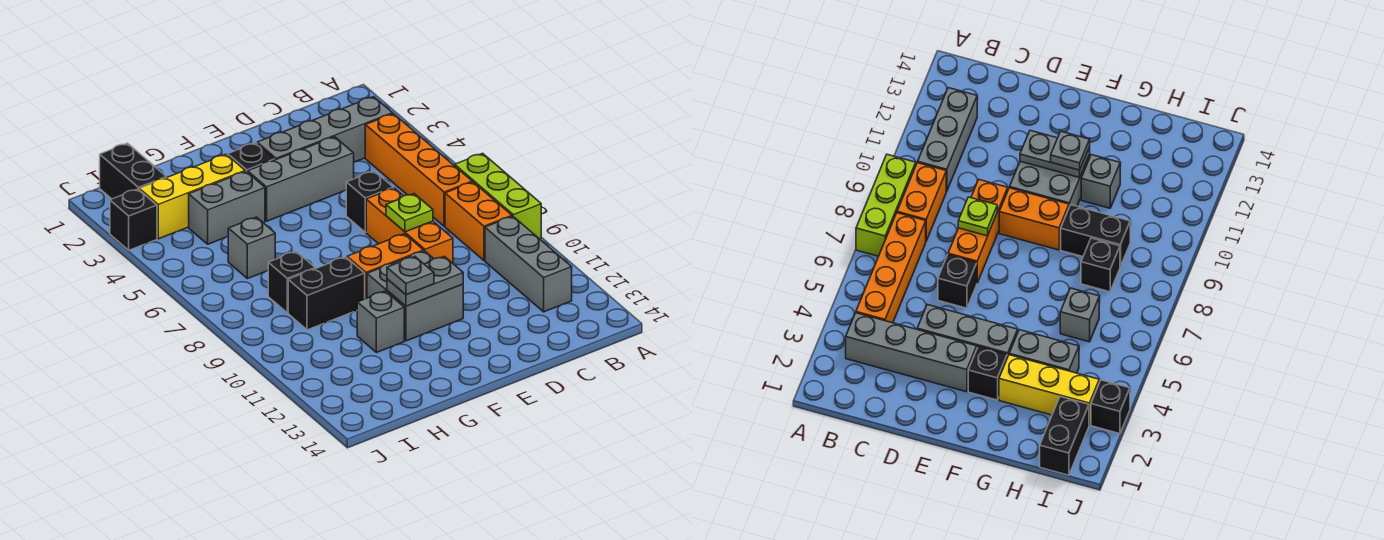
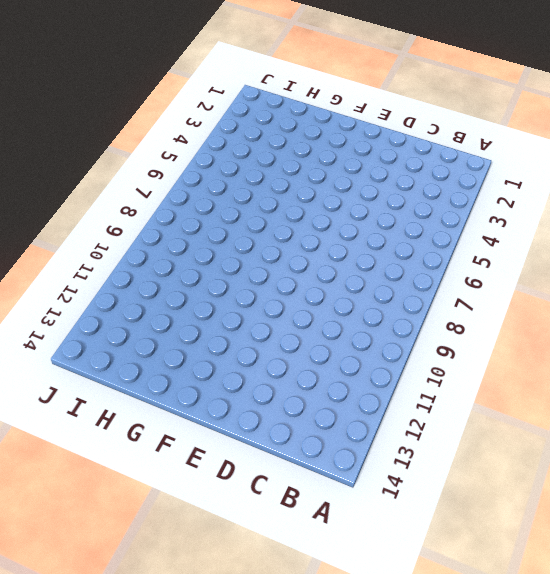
none -> lime 1x3 brick [455,153,541,239]
none -> grey 1x4 brick [257,97,393,162]
none -> orange 1x4 brick [365,114,472,226]

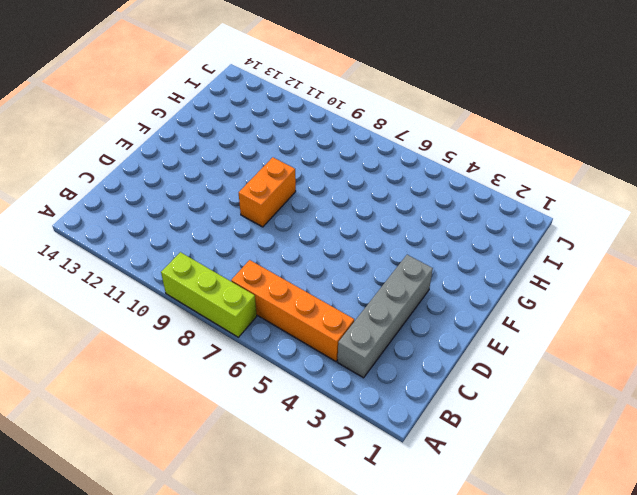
none -> orange 1x2 brick [445,182,512,261]
none -> grey 1x3 brick [485,216,572,312]
none -> grey 1x3 brick [248,137,354,221]

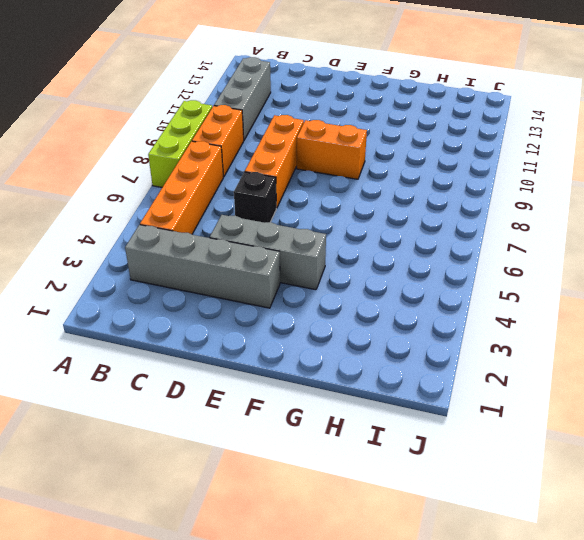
none -> grey 2x2 brick [367,251,463,341]
none -> black 1x1 brick [228,143,275,172]
none -> yellow 1x3 brick [139,154,245,239]

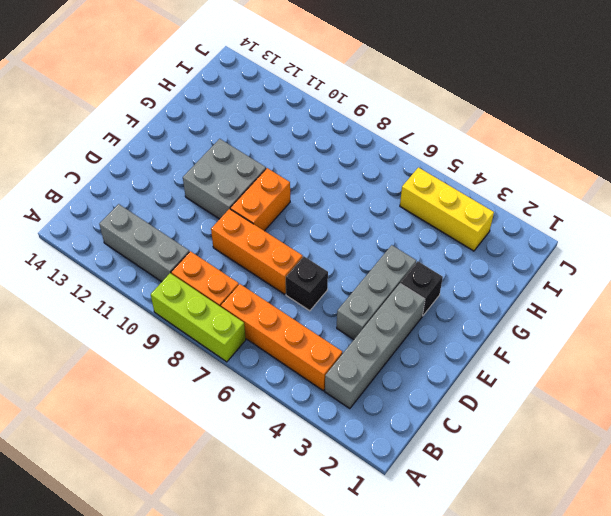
yellow 1x3 brick [400,168,494,251] -> yellow 1x3 brick turned to [139,154,245,239]
none -> grey 1x2 brick [189,171,265,244]
none -> black 1x2 brick [288,257,365,330]
none -> grey 1x1 brick [357,291,404,353]

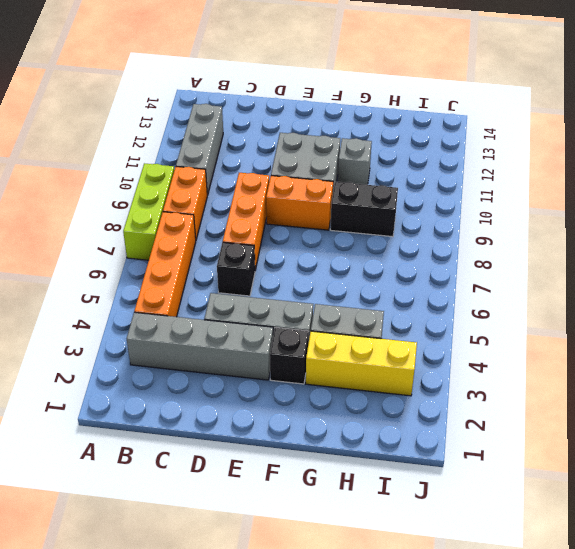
none -> grey 1x1 brick [228,217,275,279]
none -> black 1x1 brick [268,251,315,313]
none -> black 1x2 brick [100,143,166,199]

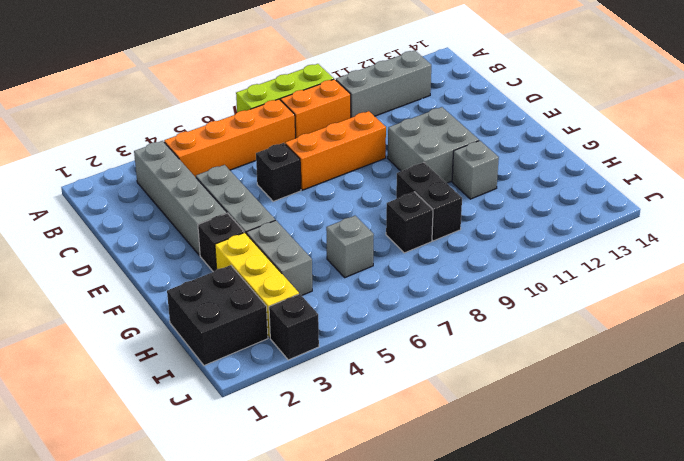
black 2x2 brick [167,265,268,366] -> black 1x2 brick [100,143,166,199]
none -> orange 1x2 brick [347,234,424,299]
none -> lime 1x1 plate [386,194,433,232]
none -> grey 1x2 plate [387,256,463,306]

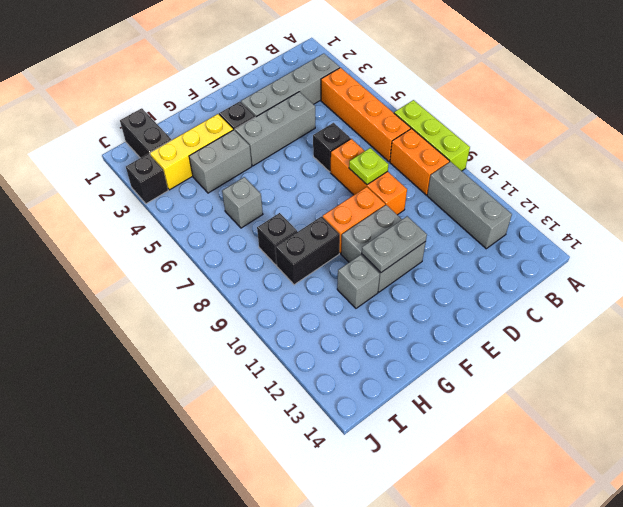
none -> grey 1x1 plate [387,256,434,295]

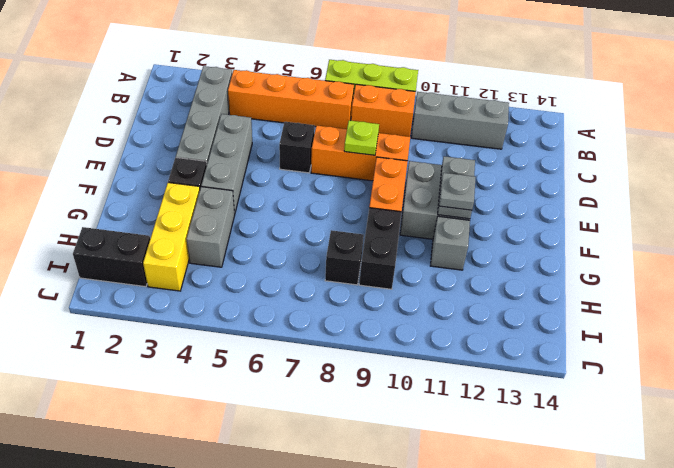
none -> grey 1x1 brick [228,217,275,279]
none -> black 1x1 brick [110,189,157,250]

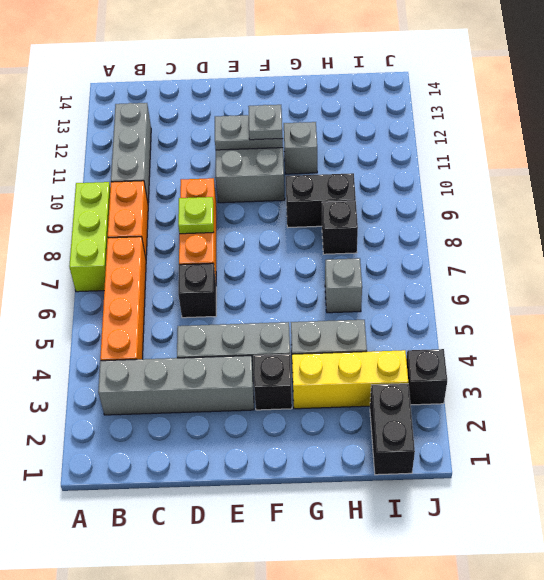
none -> orange 1x2 brick [347,234,424,299]

